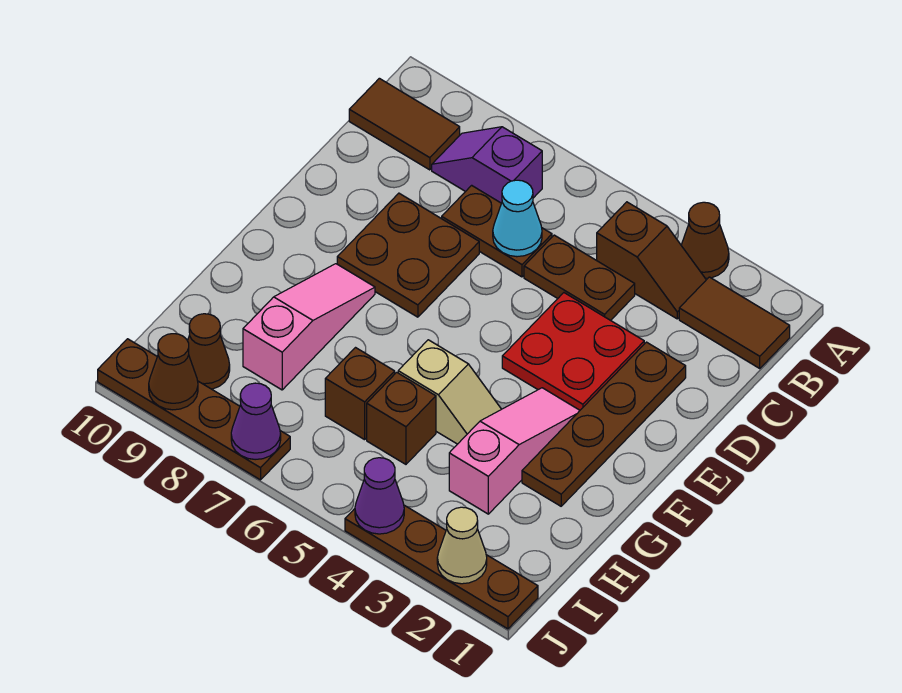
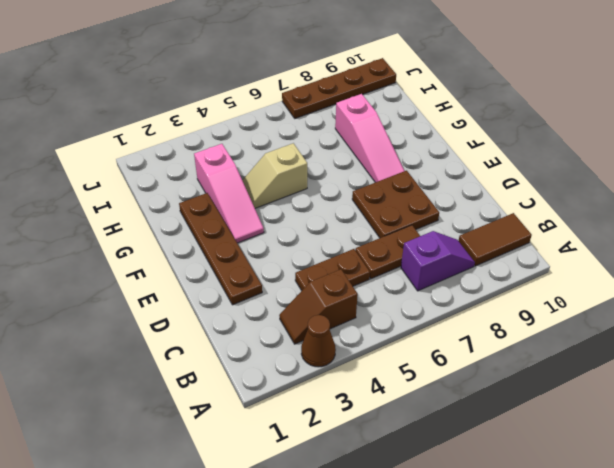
none -> brown 1x2 tile [679,277,790,368]
none -> red 2x2 plate [502,293,644,410]
none -> brown 1x1 brick [367,372,436,464]

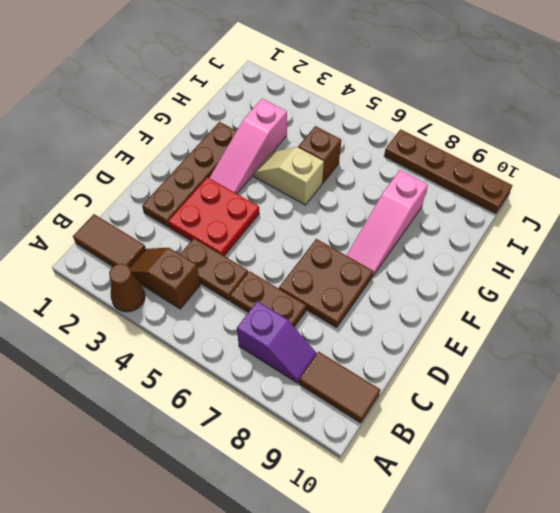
none -> brown 1x1 brick [325,348,395,440]
none -> brown 1x1 cone [188,314,230,389]
none -> brown 1x4 plate [345,505,538,629]

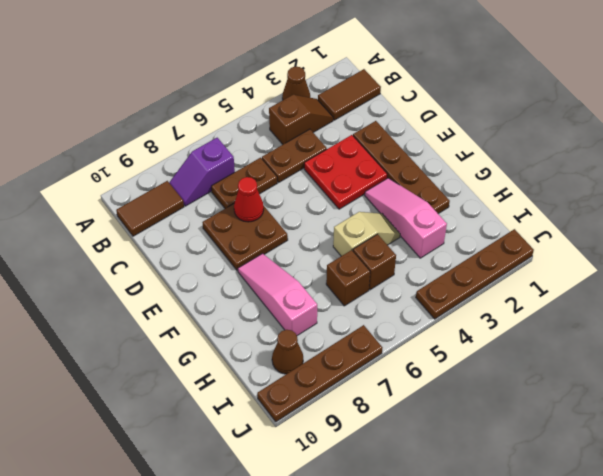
red 1x1 cone [234,177,264,222] -> none
none -> cyan 1x1 cone [493,180,542,257]
none -> tan 1x1 cone [437,507,487,584]
none -> purple 1x1 cone [355,458,404,534]

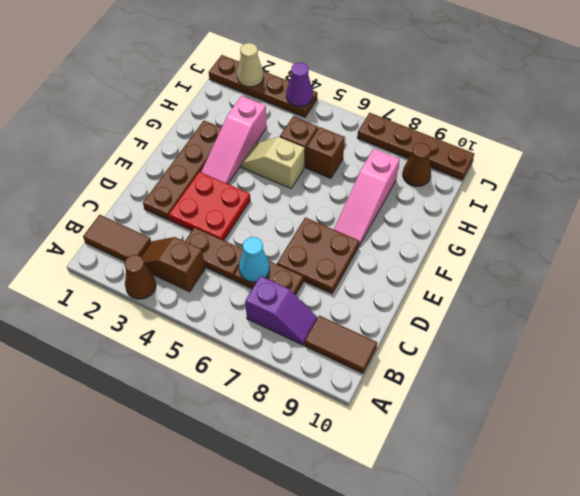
none -> purple 1x1 cone [231,383,281,460]
none -> brown 1x1 cone [149,334,198,410]

